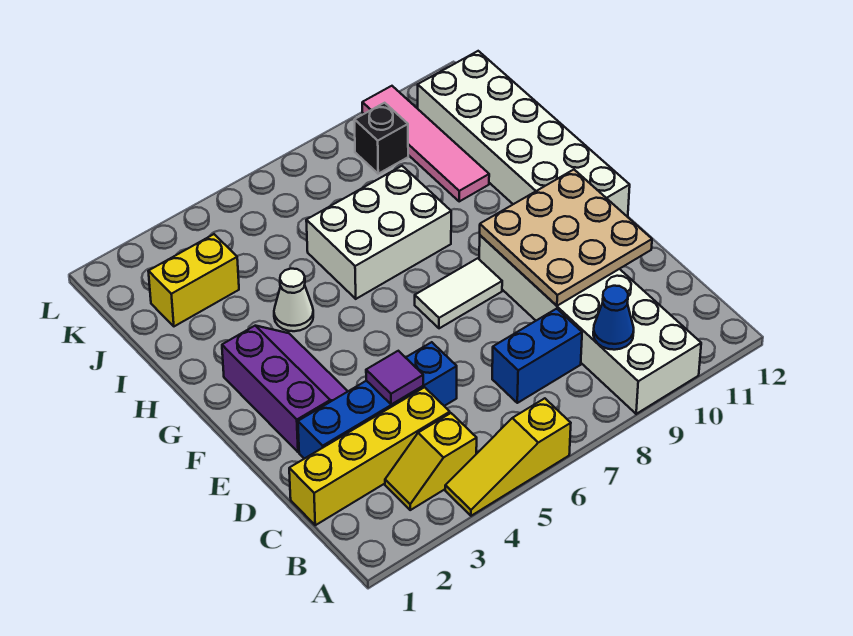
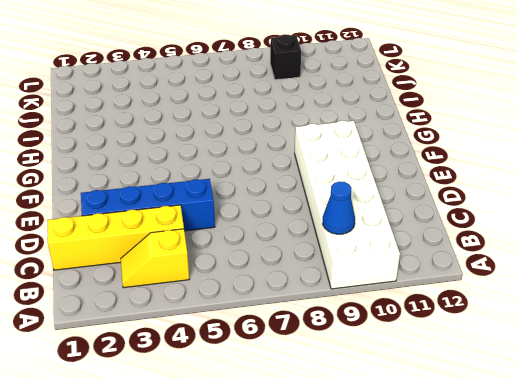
none -> yellow 1x3 slope [445,398,571,516]
none -> blue 1x2 brick [492,309,582,403]
none -> purple 2x3 slope [222,326,348,452]

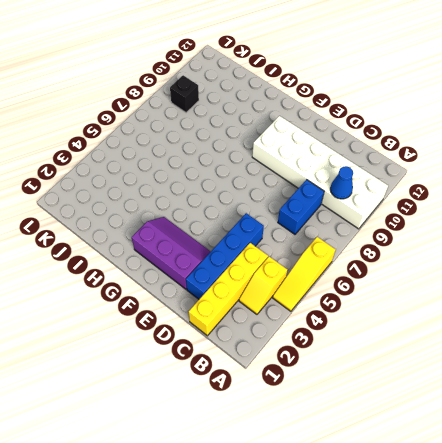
none -> white 1x2 tile [415,258,502,328]
none -> white 2x6 brick [418,51,630,217]
none -> white 1x1 cone [274,269,313,331]

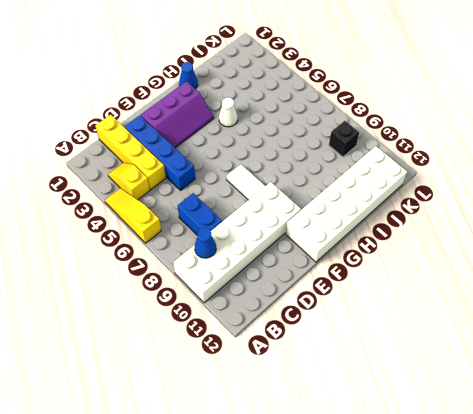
blue 1x1 cone [179,62,198,89] -> none
none -> white 2x3 brick [306,166,451,299]
none -> pink 1x4 tile [362,86,489,201]
none -> yellow 1x2 brick [148,234,239,326]

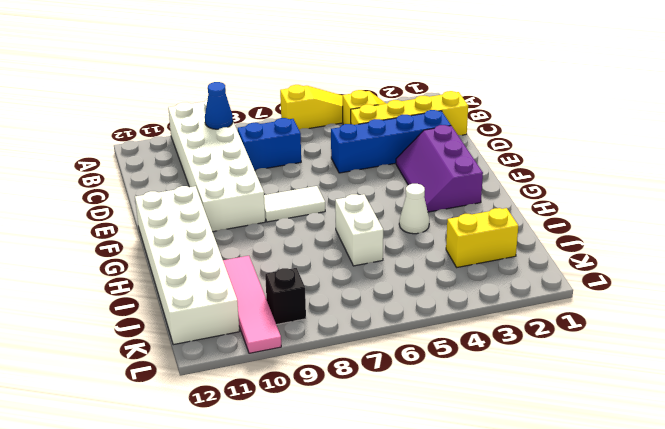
white 1x2 brick [335,194,383,266] -> white 2x3 brick [306,166,451,299]
none -> purple 1x1 tile [366,351,423,405]
none -> tan 3x3 plate [480,170,652,306]

